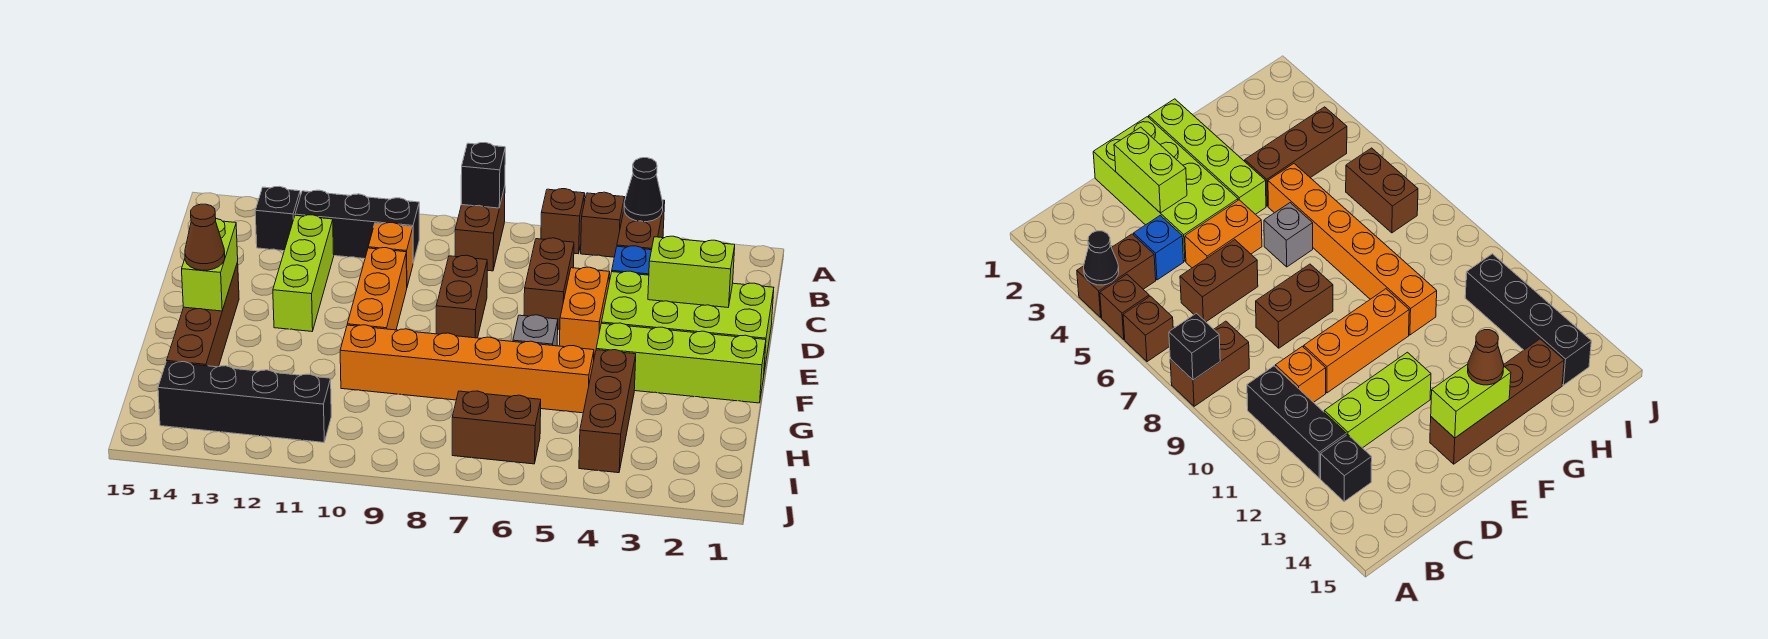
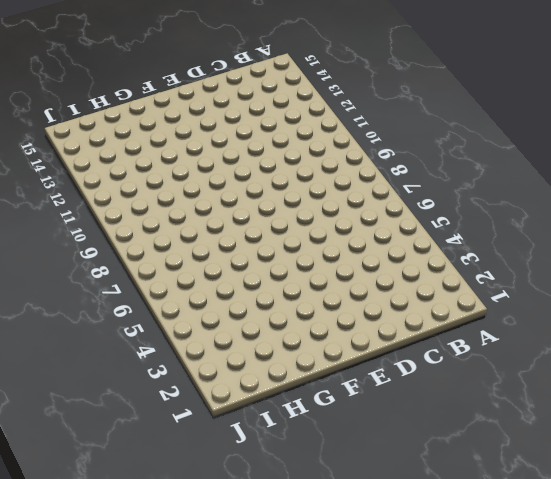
none -> brown 1x2 brick [617,200,665,250]
none -> brown 1x1 brick [581,192,625,257]
none -> brown 1x1 brick [541,189,585,254]

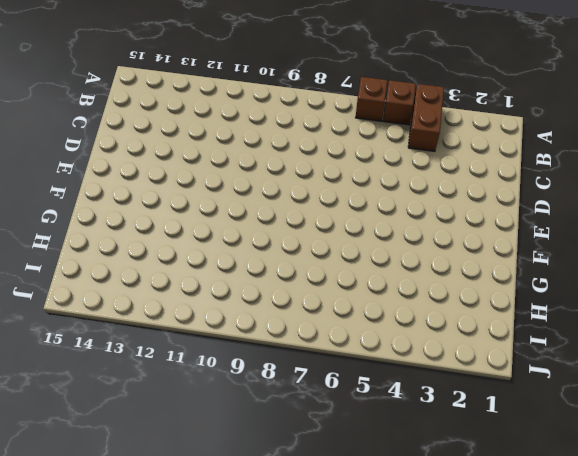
none -> brown 1x2 brick [455,187,505,271]
none -> black 1x3 brick [295,190,419,263]
none -> black 1x1 brick [255,186,300,251]

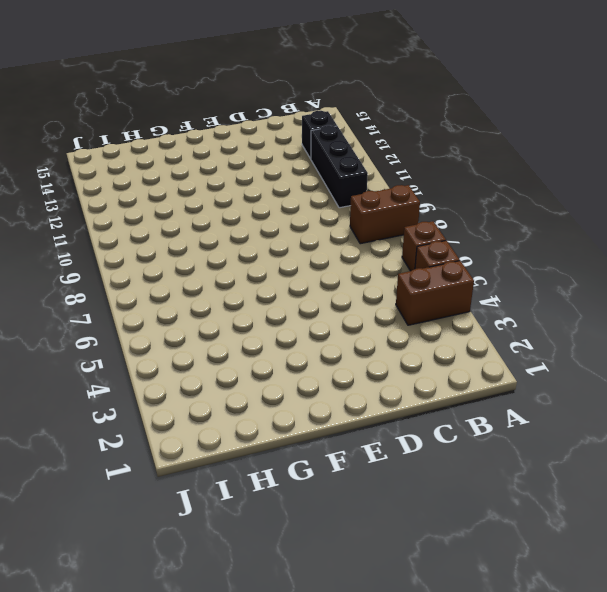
none -> blue 1x1 brick [612,246,651,275]
none -> brown 1x2 brick [524,238,574,329]
none -> orange 1x1 brick [368,223,413,286]

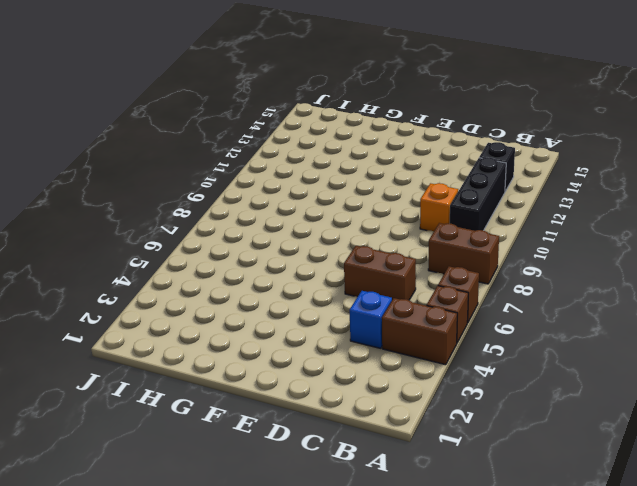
none -> lime 1x3 brick [273,215,334,331]
none -> lime 2x4 brick [602,271,774,371]
none -> orange 1x2 brick [559,267,610,357]

